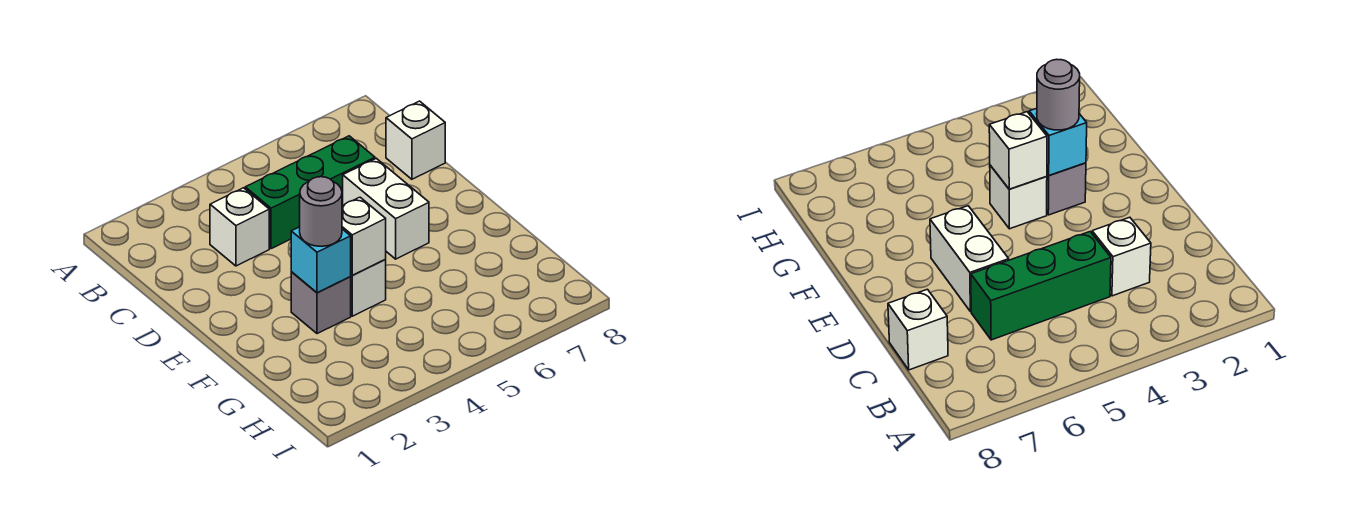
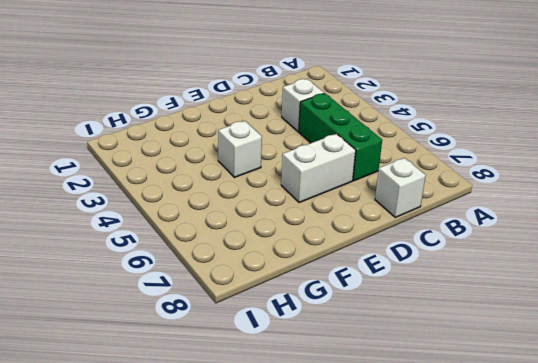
none -> grey 1x1 brick [291,272,351,334]
none -> cyan 1x1 brick [291,227,351,293]

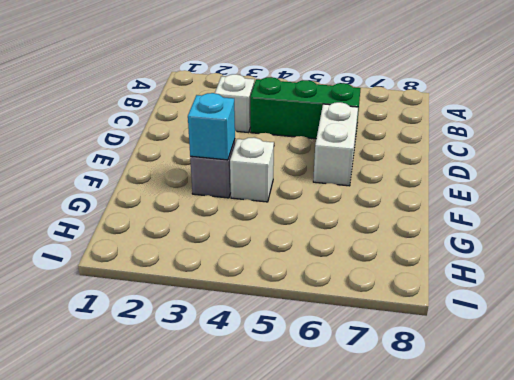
none -> white 1x1 brick [386,101,445,179]
none -> white 1x1 brick [342,197,386,275]

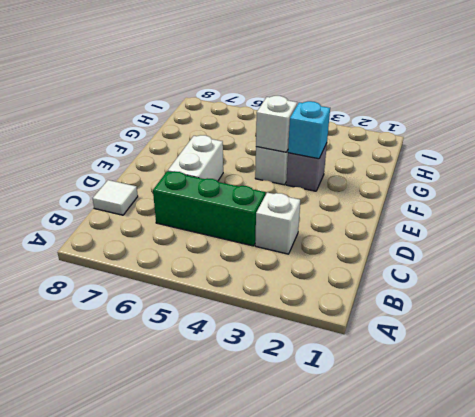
white 1x1 tile [93,180,138,215] -> white 1x1 brick [386,101,445,179]
none -> grey 1x1 round brick [300,177,342,246]

